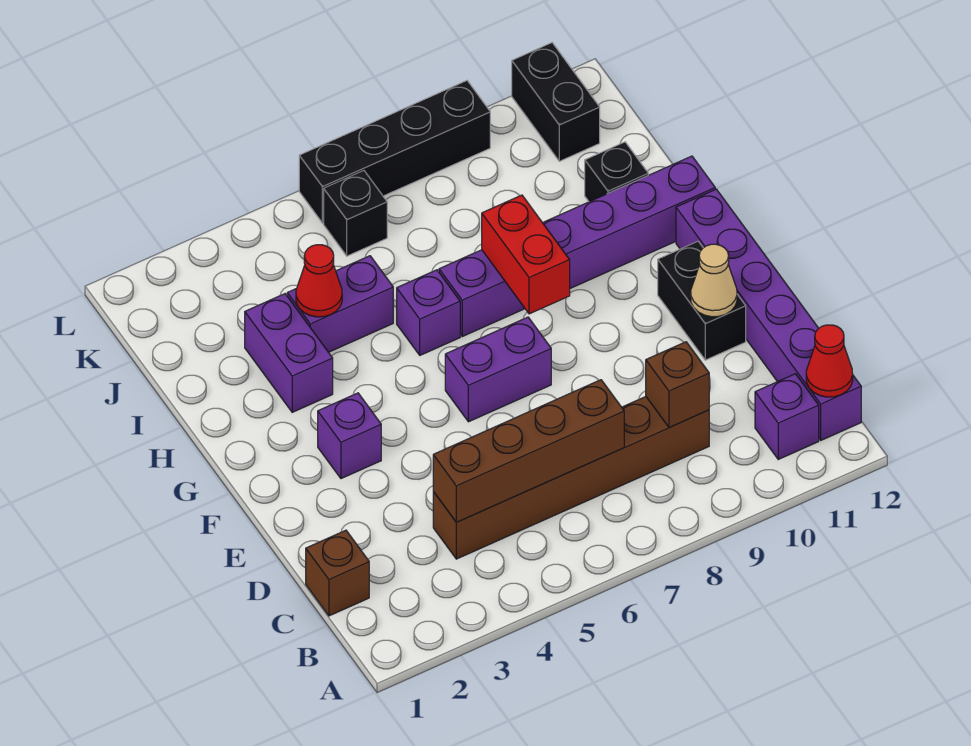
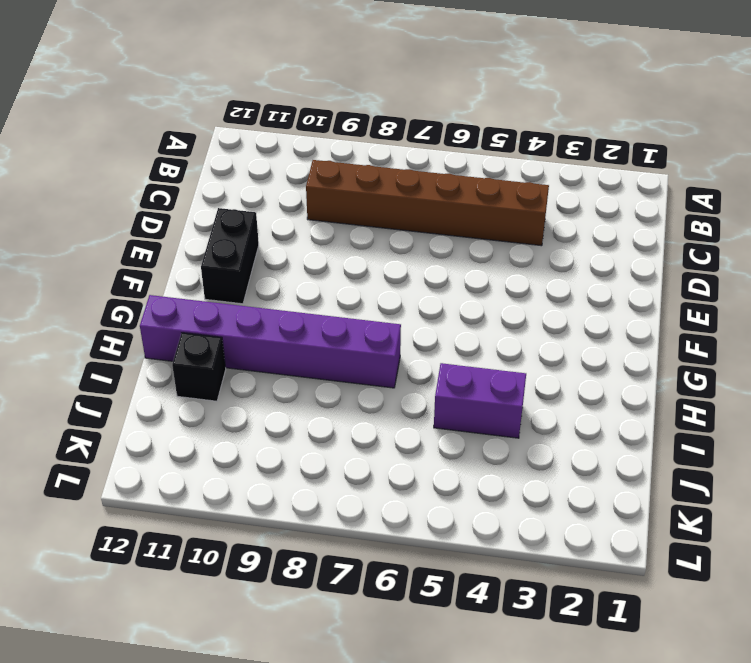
none -> purple 1x1 brick [755,374,819,459]
none -> purple 1x6 brick [676,189,861,440]
none -> brown 1x1 brick [306,530,369,616]

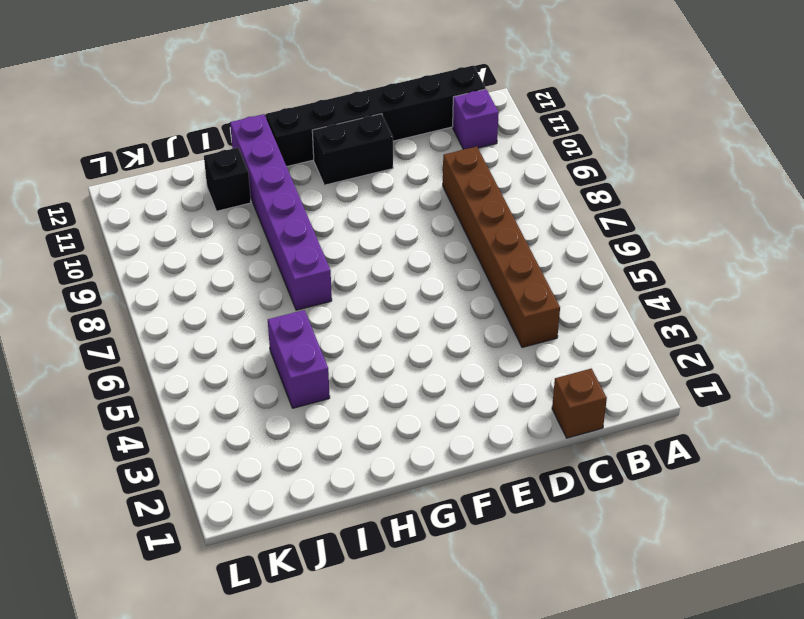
black 1x6 brick [266,65,486,167] -> purple 1x6 brick [676,189,861,440]
none -> purple 1x1 brick [318,393,381,479]
none -> purple 1x2 brick [445,317,551,422]
none -> purple 1x2 brick [245,294,333,412]

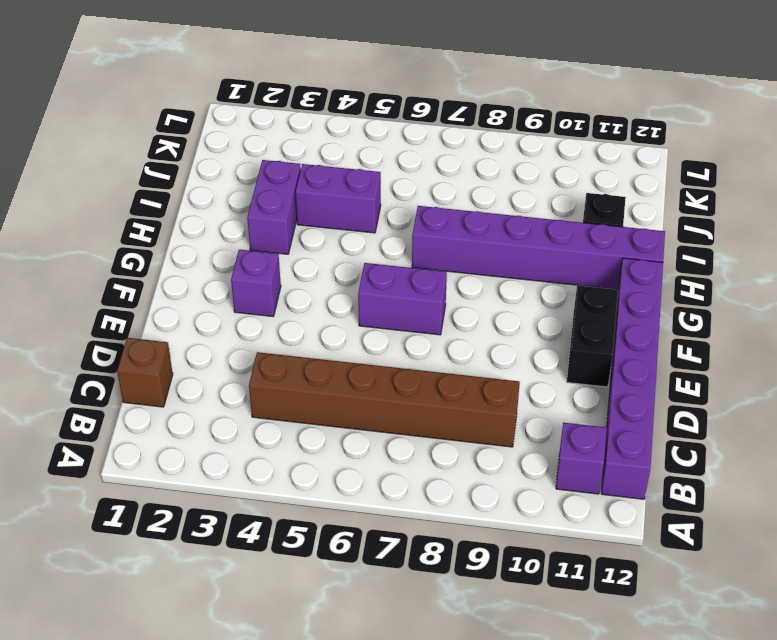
none -> purple 1x1 brick [397,270,460,355]
none -> black 1x1 brick [324,171,387,256]
none -> black 1x2 brick [512,43,600,161]

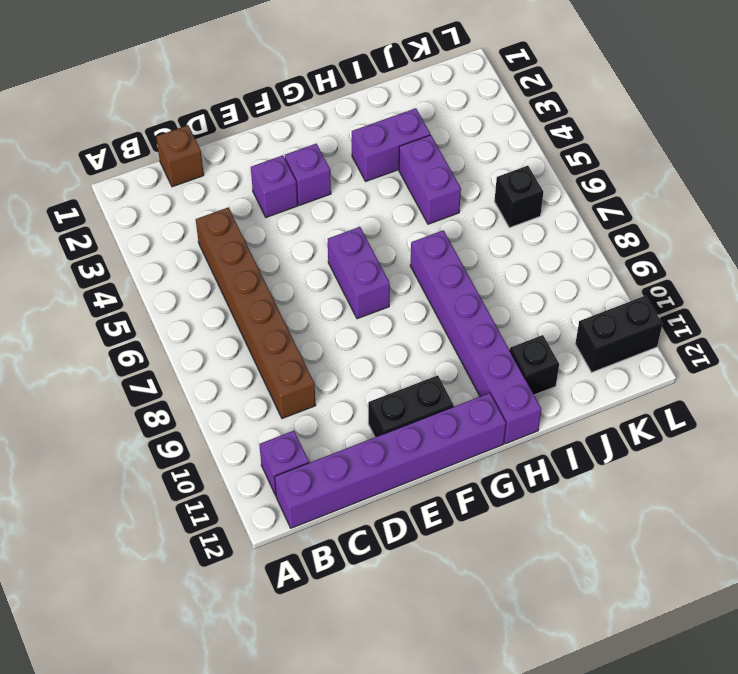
purple 1x1 brick [251,155,298,217] -> purple 1x1 brick moved to [397,270,460,355]
none -> black 1x4 brick [299,81,490,223]
none -> red 1x1 cone [806,325,853,397]
none -> brown 1x4 brick [433,380,624,522]

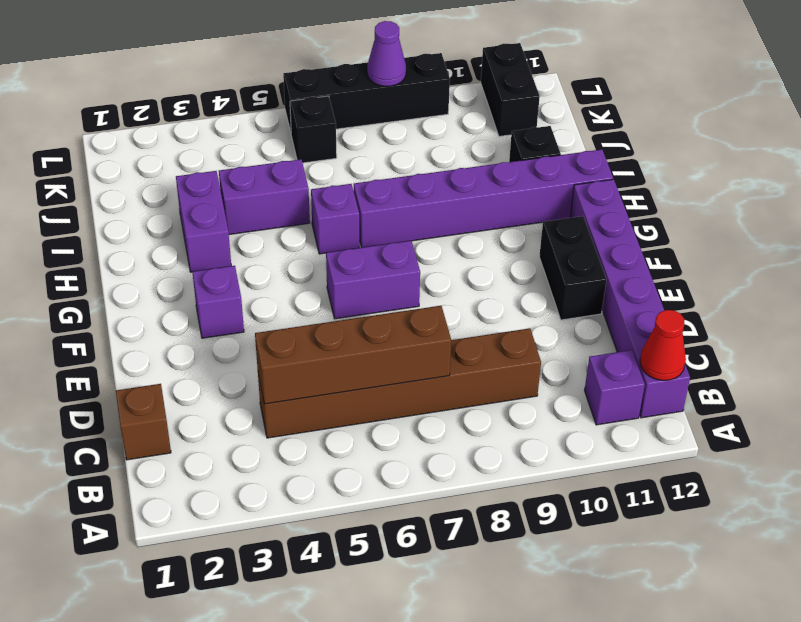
purple 1x1 cone [367,21,406,86] -> none
none -> brown 1x1 brick [646,342,709,428]
none -> tan 1x1 cone [691,244,737,317]
none -> red 1x2 brick [482,195,570,314]

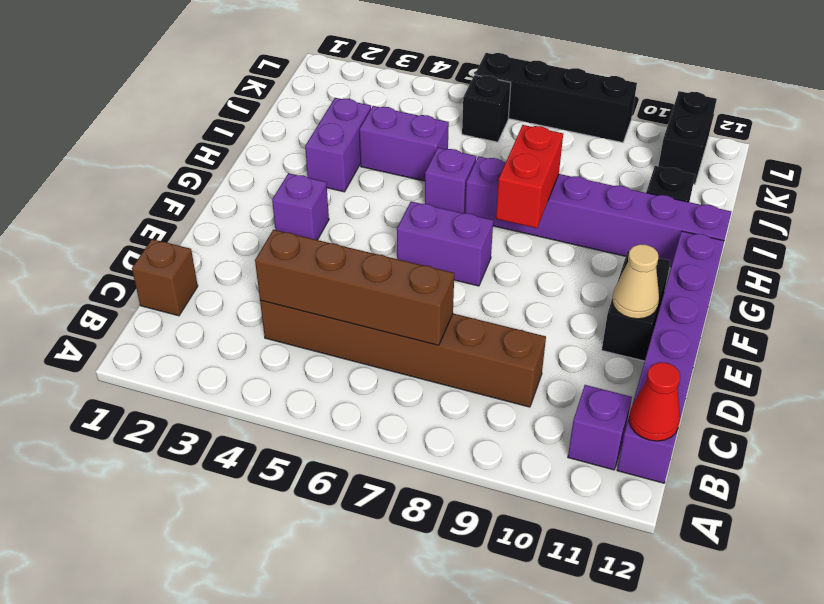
none -> brown 1x1 brick [646,342,709,428]
none -> red 1x1 cone [296,245,342,317]

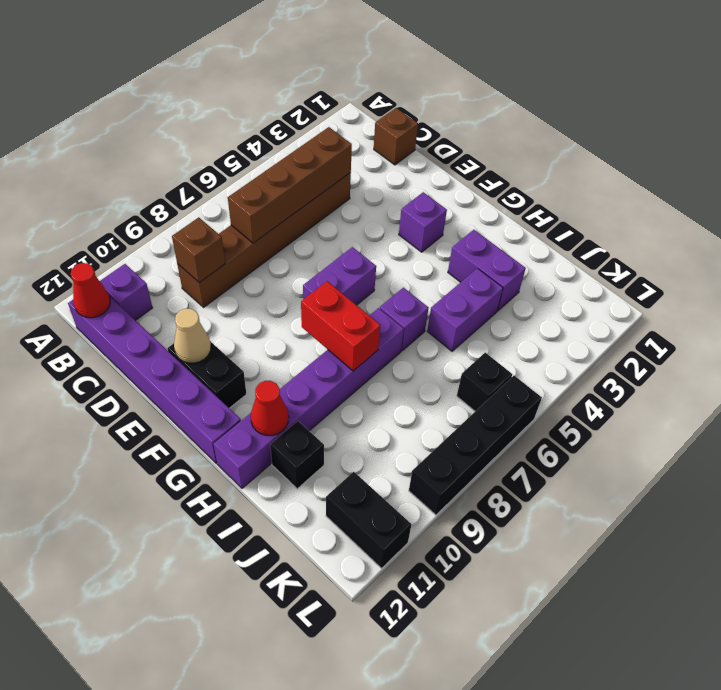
red 1x1 cone [251,381,289,435] -> red 1x1 cone moved to [296,245,342,317]

